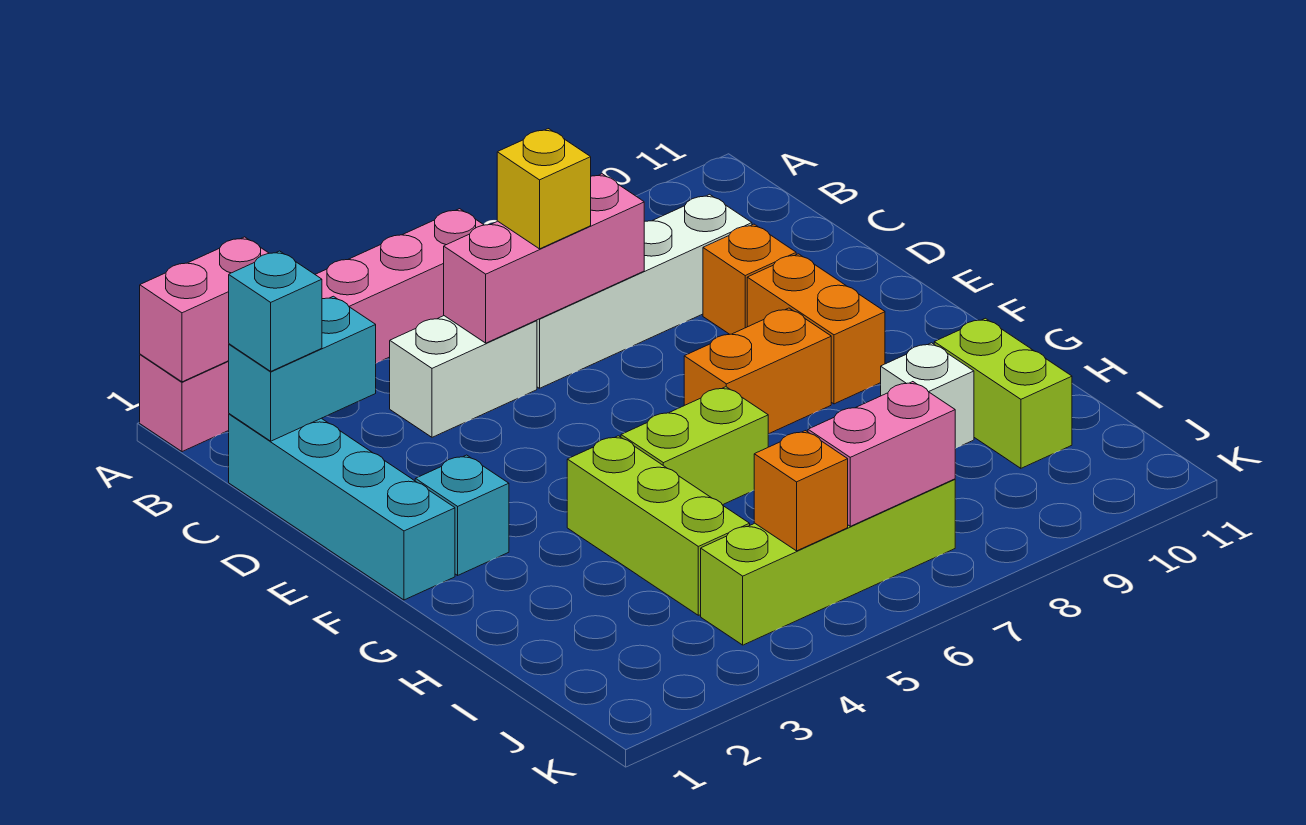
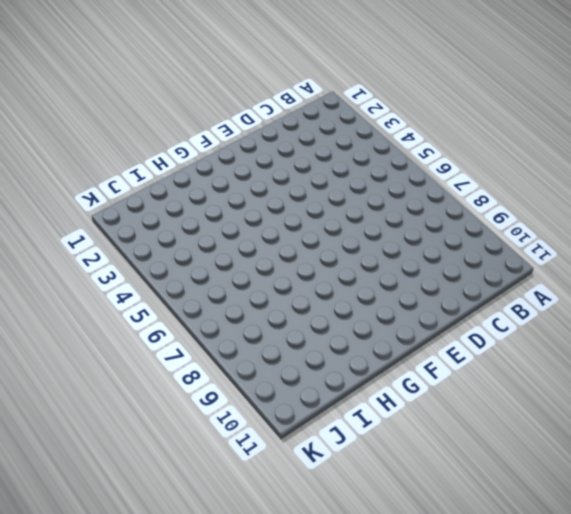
none -> pink 1x6 brick [140,209,483,452]
none -> cyan 1x4 brick [229,414,455,600]
none -> white 1x2 brick [390,316,537,437]

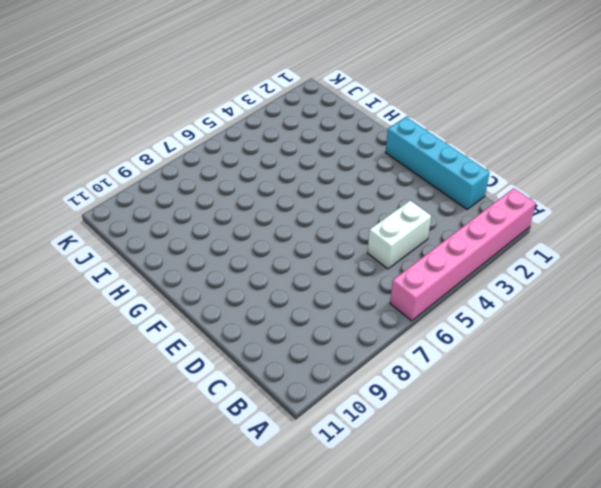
none -> white 1x4 brick [537,194,752,388]
none -> orange 1x1 brick [703,224,796,334]
none -> orange 1x2 brick [747,254,885,404]

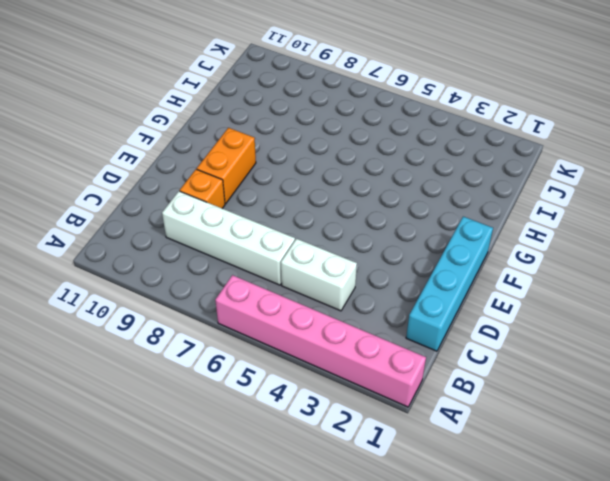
none -> cyan 1x1 brick [415,455,509,575]
none -> orange 1x2 brick [684,308,831,434]
none -> lime 1x3 brick [567,436,750,615]

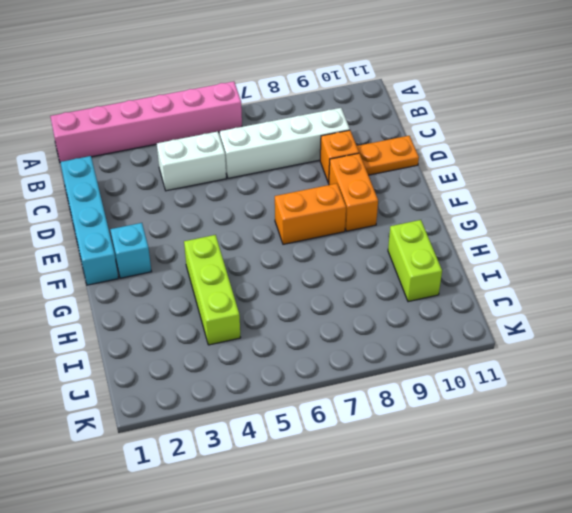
orange 1x2 plate [357,136,419,175] -> none
none -> lime 1x2 brick [621,387,768,505]
none -> white 1x1 brick [881,343,974,449]
none -> lime 1x4 brick [701,479,955,645]

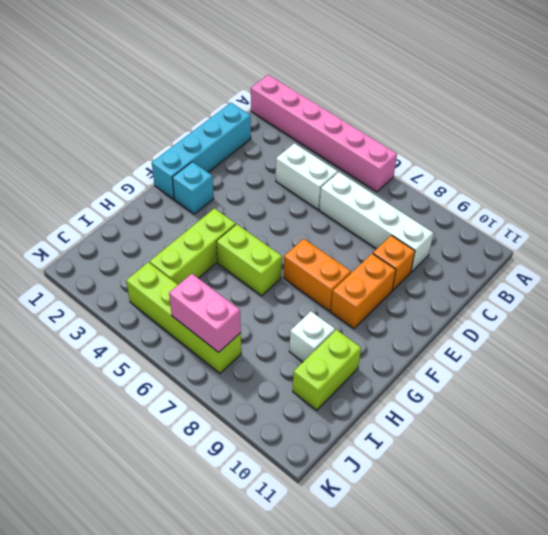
none -> pink 1x2 brick [140,237,269,382]
none -> cyan 1x2 brick [229,296,376,441]
none -> pink 1x3 brick [444,174,644,343]

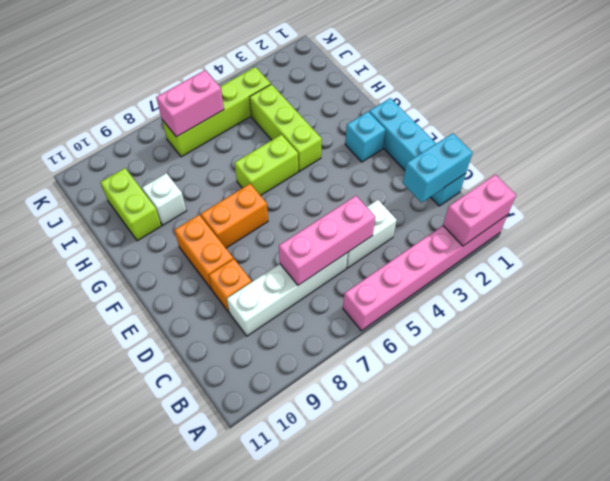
none -> orange 1x1 brick [754,431,848,551]
none -> cyan 1x1 brick [229,251,322,371]
none -> yellow 1x1 brick [497,129,591,249]

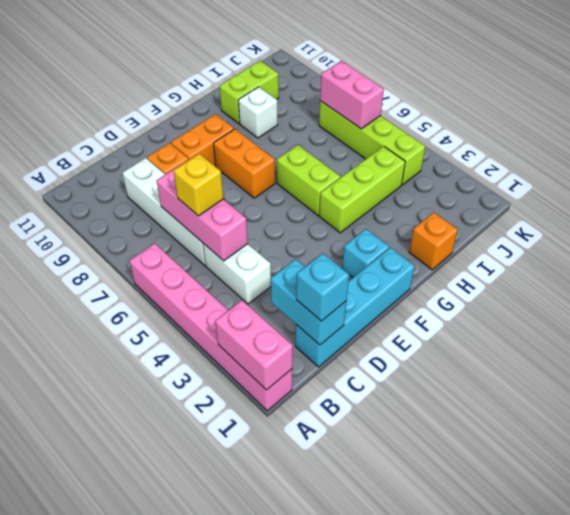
orange 1x1 brick [409,213,458,270] -> orange 1x1 brick moved to [754,431,848,551]

